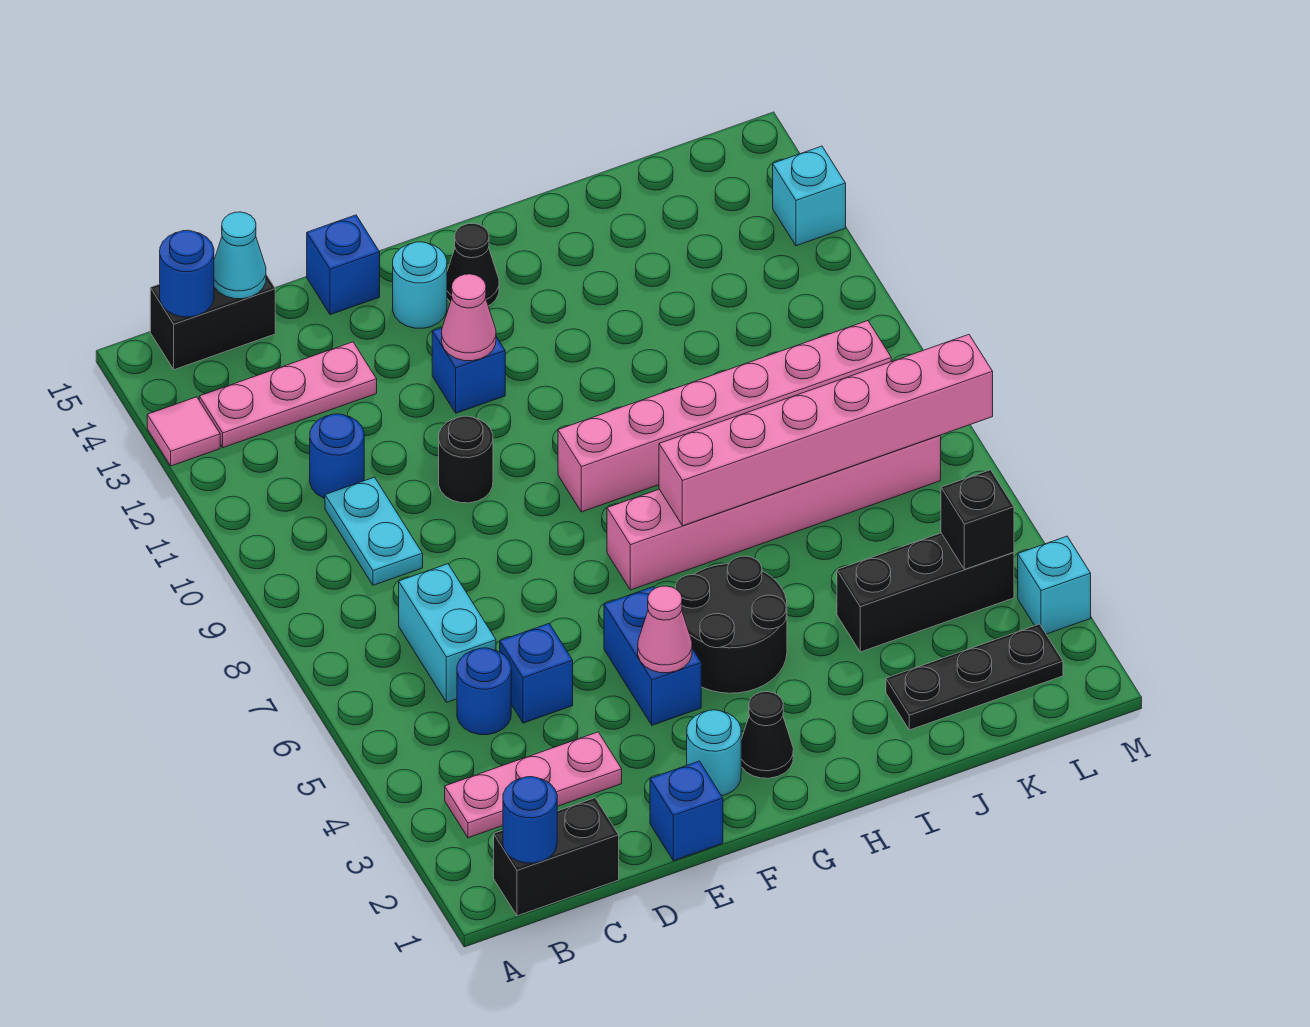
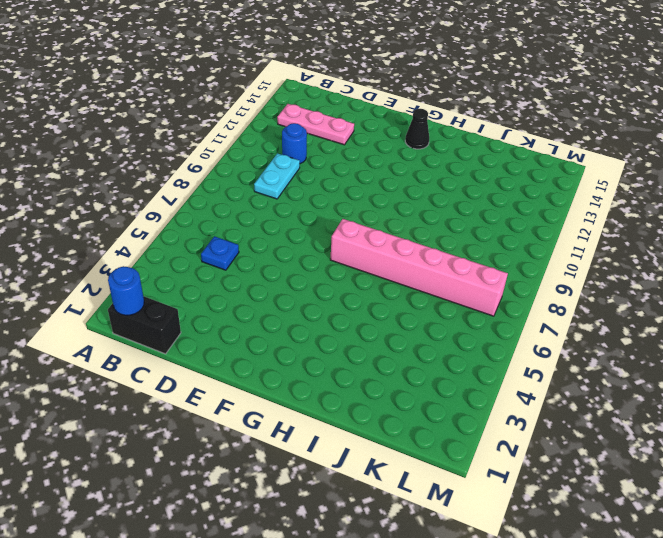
blue 1x1 plate [201,236,239,270] -> blue 1x1 round brick [457,648,511,735]
none -> pink 1x1 tile [147,397,220,466]
none -> pink 1x3 plate [445,732,622,838]
none -> black 1x2 brick [150,274,275,370]
none -> cyan 1x2 brick [399,564,496,702]

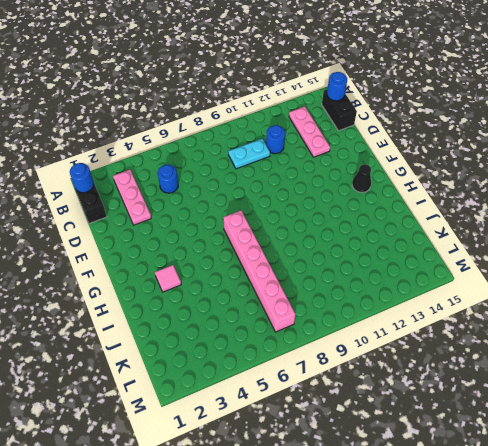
pink 1x1 tile [155,265,181,292] -> pink 1x1 tile moved to [147,397,220,466]
none -> cyan 1x2 brick [399,564,496,702]
none -> blue 1x1 brick [500,624,573,723]
none -> blue 1x1 brick [650,761,723,861]
none -> black 1x1 round brick [439,416,493,503]

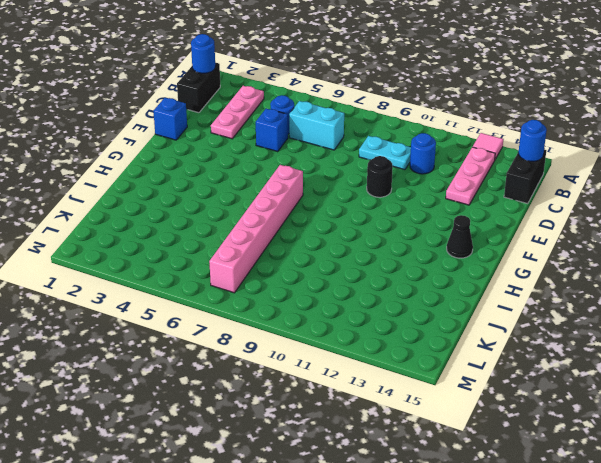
none -> blue 1x1 brick [307,215,380,315]
none -> cyan 1x1 round brick [687,710,741,796]
none -> blue 1x2 brick [604,587,701,725]
none -> blue 1x1 brick [432,328,505,413]

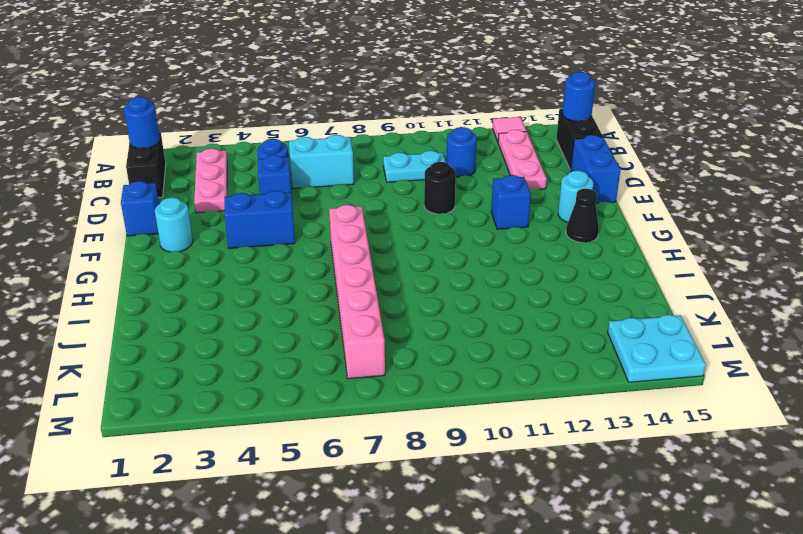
blue 1x2 brick [571,135,621,203] -> blue 1x1 brick [307,215,380,315]
cyan 2x2 plate [608,315,706,382] -> none
none -> black 1x1 cone [741,692,793,778]
none -> black 2x2 round brick [675,556,787,693]
none -> pink 1x6 brick [558,321,891,512]
none -> black 1x3 plate [886,624,1063,730]

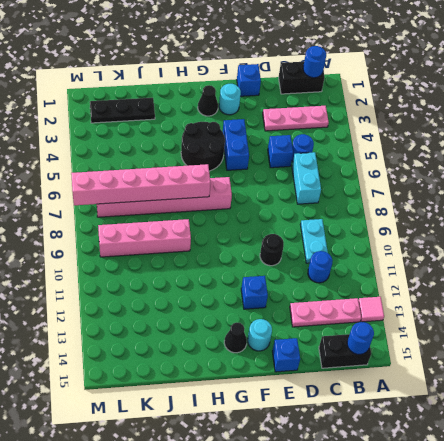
pink 1x4 brick [98,219,191,257] -> pink 1x6 brick [558,321,891,512]
none -> black 1x3 brick [837,533,1014,652]
none -> cyan 1x1 brick [1018,536,1091,634]
none -> cyan 1x1 brick [773,146,846,246]
none -> cyan 1x1 cone [214,212,266,299]

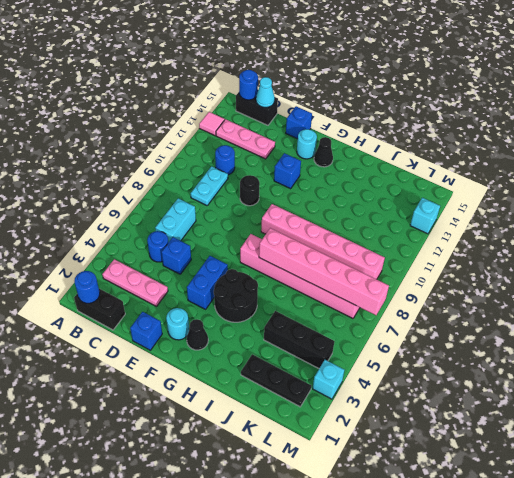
none -> pink 1x1 cone [638,586,692,673]
none -> pink 1x1 cone [442,274,496,361]
none -> black 1x1 brick [941,470,1014,569]

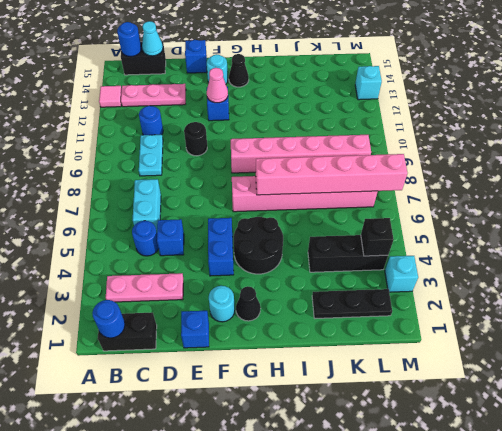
none -> pink 1x1 cone [638,586,692,673]

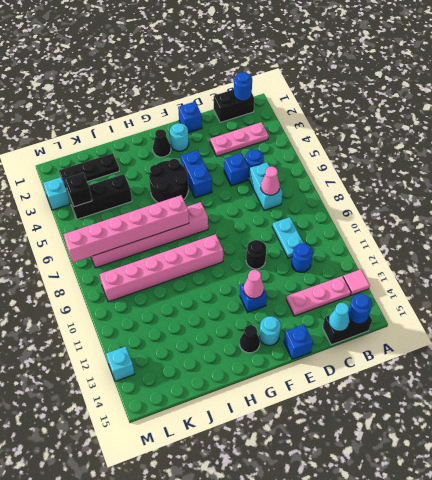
pink 1x1 cone [261,167,280,195] -> pink 1x1 cone moved to [638,586,692,673]

